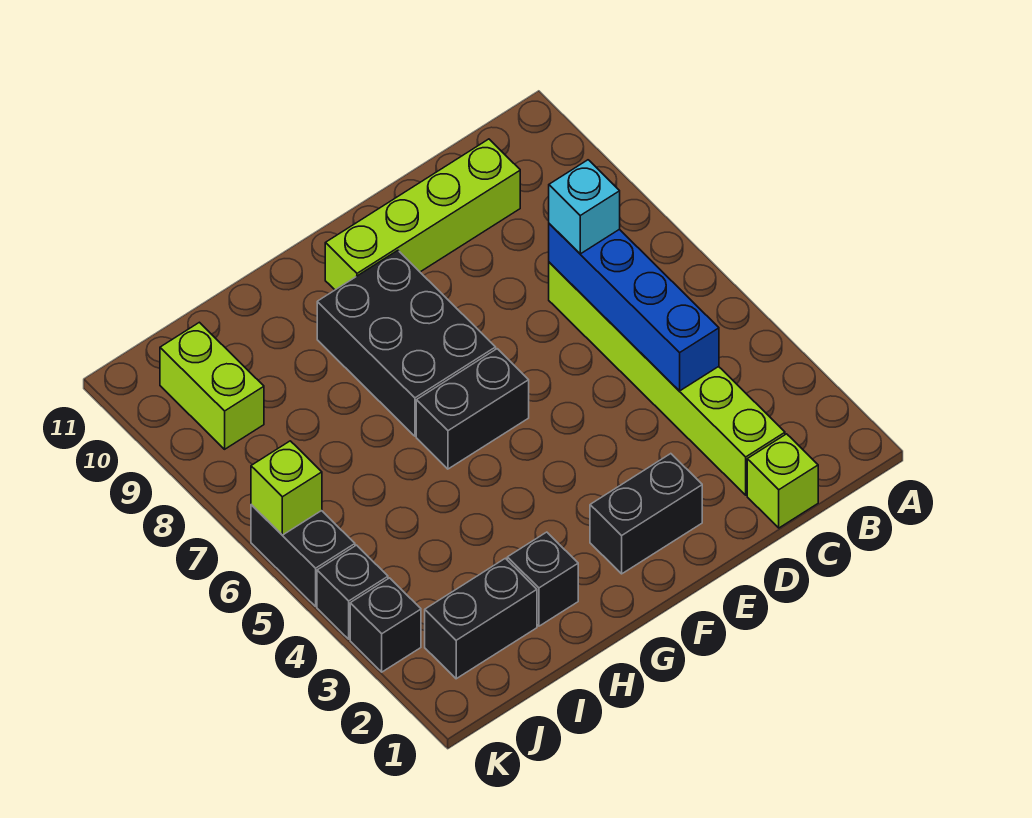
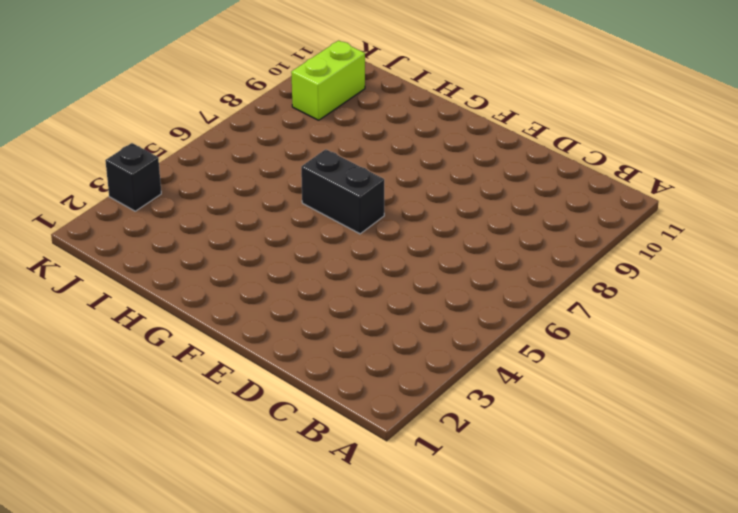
none -> lime 1x1 brick [747,434,818,528]
none -> lime 1x6 brick [549,262,785,495]
none -> lime 1x4 brick [325,139,520,290]

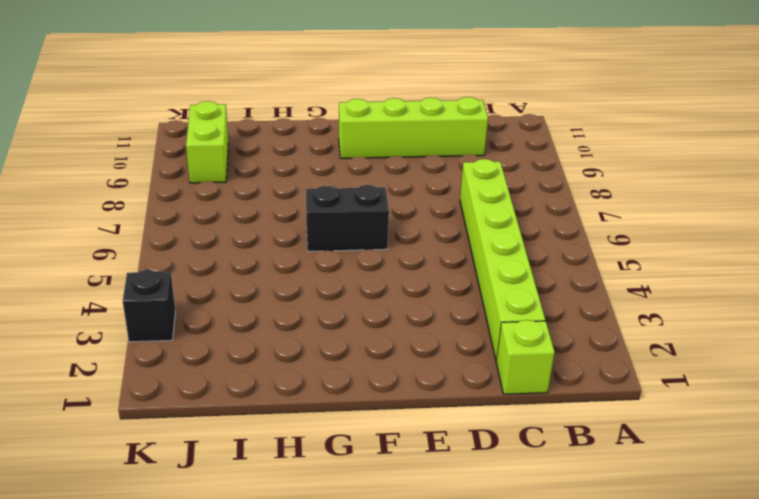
none -> black 1x2 brick [590,454,702,574]
none -> black 2x3 brick [317,251,496,436]
none -> black 1x1 brick [507,532,578,626]

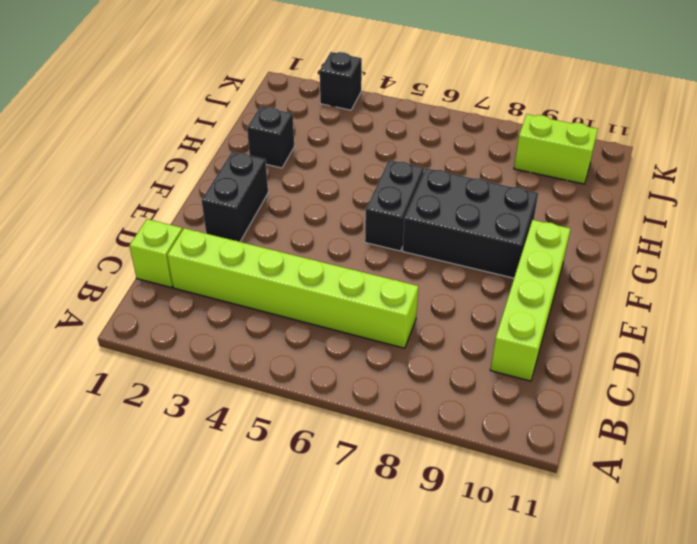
none -> black 1x2 brick [425,558,537,679]
none -> black 1x1 brick [317,545,388,639]
none -> black 1x2 brick [251,505,355,606]

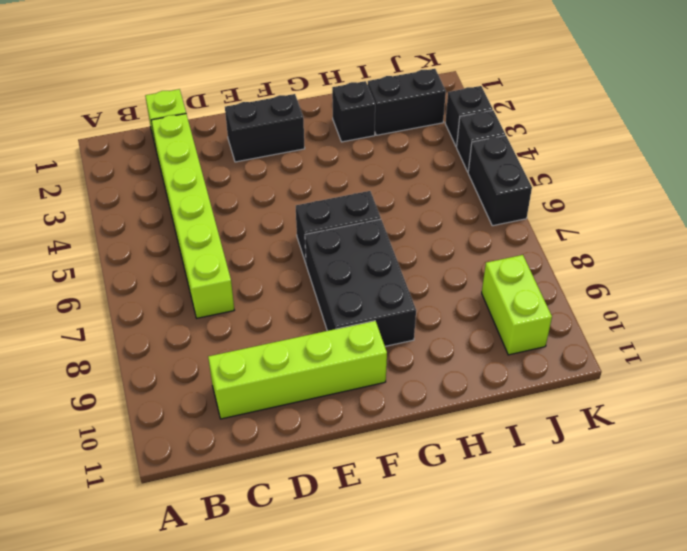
none -> blue 1x4 brick [549,224,719,391]
none -> lime 1x1 brick [251,441,322,535]
none -> cyan 1x1 brick [549,160,620,254]

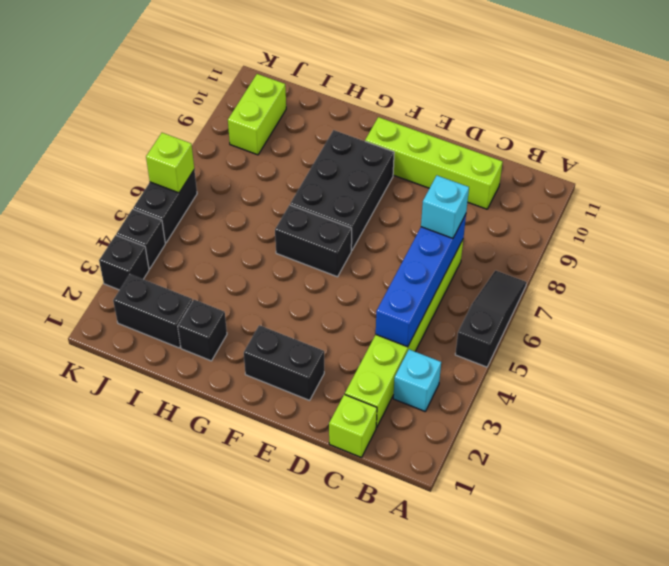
black 1x3 slope [455,270,526,367] -> none
cyan 1x1 brick [393,349,441,411] -> none

